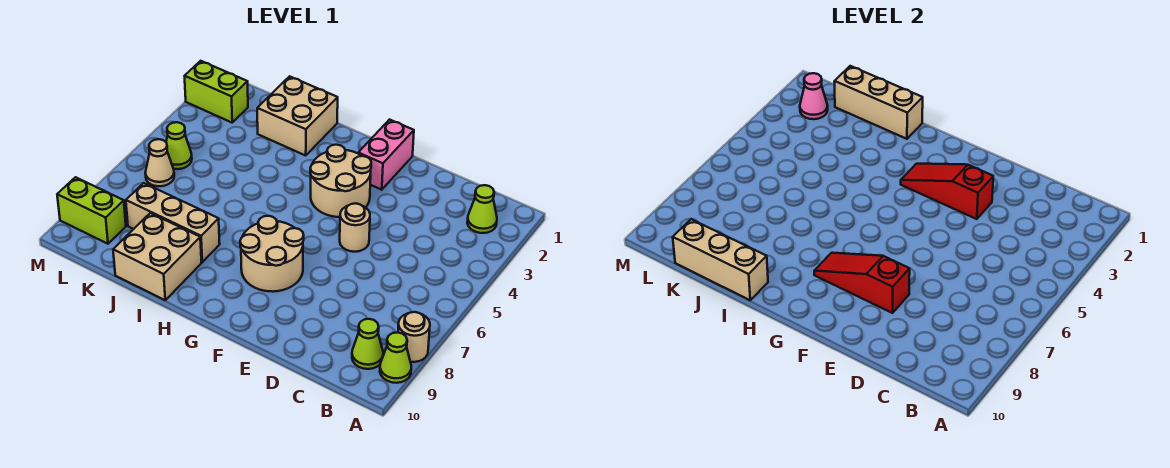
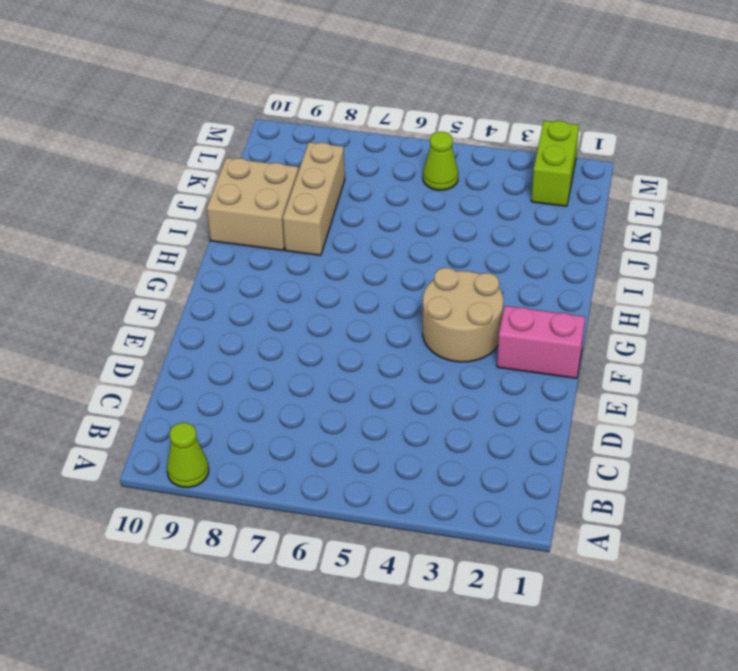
none -> tan 1x1 round brick [398,312,430,362]
none -> lime 1x1 cone [467,185,497,233]
none -> lime 1x1 cone [352,319,383,369]

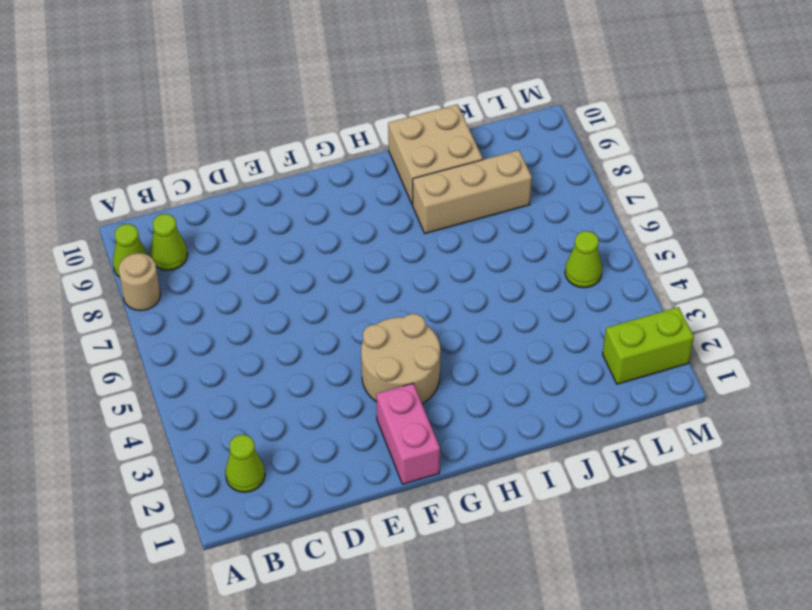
none -> tan 1x1 round brick [340,203,370,252]
none -> tan 2x2 round brick [240,216,304,292]
none -> tan 2x2 brick [257,76,338,155]

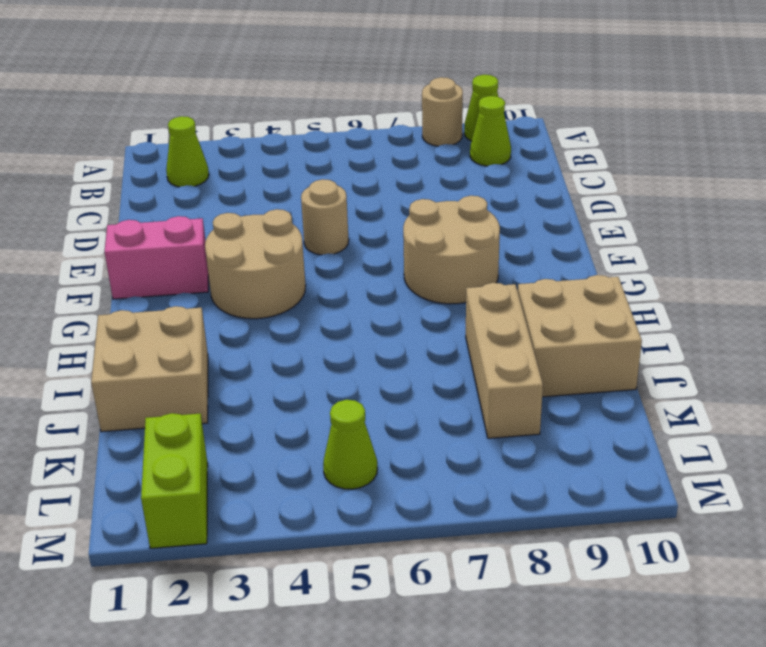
none -> tan 1x1 cone [145,139,174,186]
none -> lime 1x2 brick [57,177,126,244]
none -> red 1x3 slope [901,164,993,219]

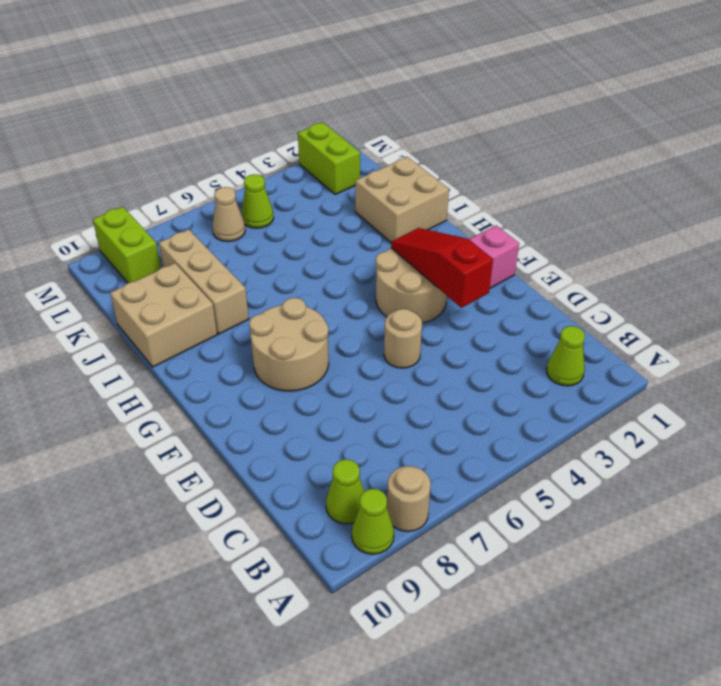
none -> red 1x3 slope [814,253,910,313]
none -> tan 1x3 brick [834,66,923,139]
none -> tan 1x3 brick [673,219,768,300]

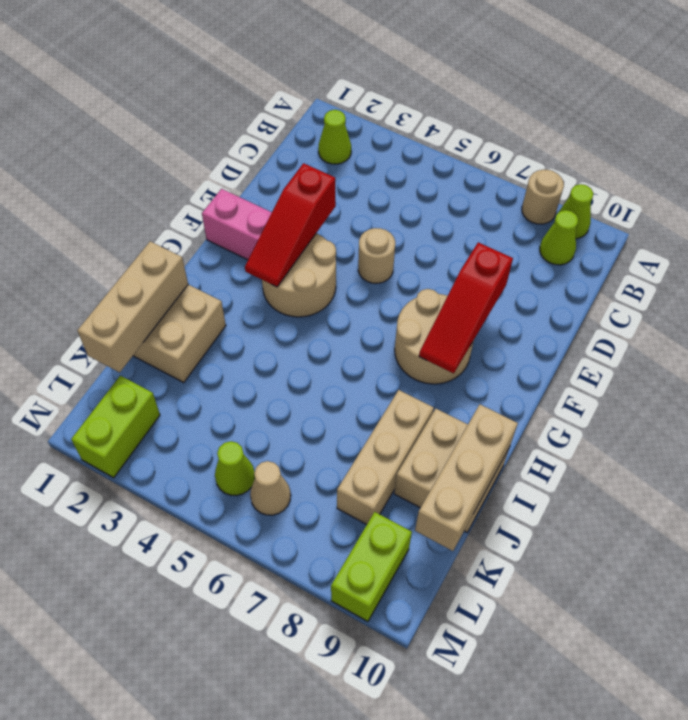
none -> pink 1x1 cone [800,73,828,119]

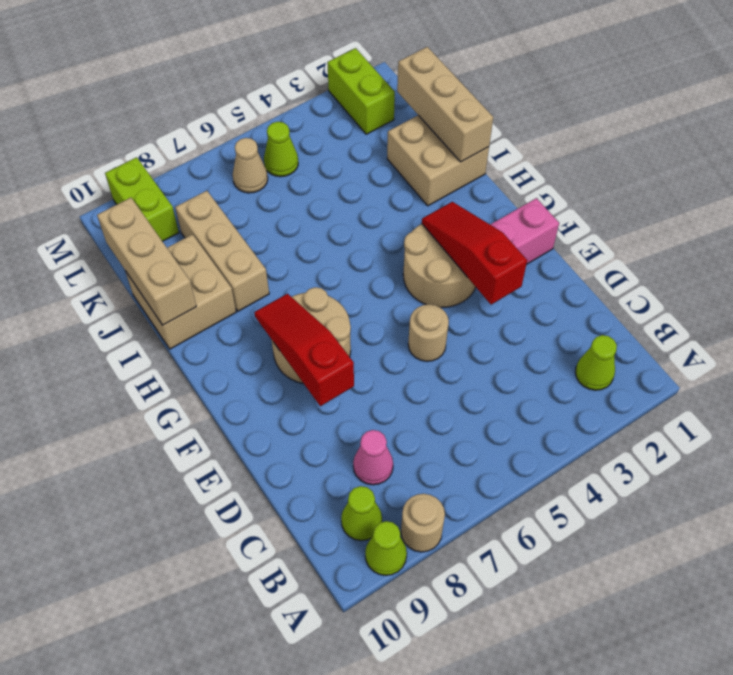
pink 1x1 cone [353,430,393,485] -> pink 1x1 cone moved to [800,73,828,119]

